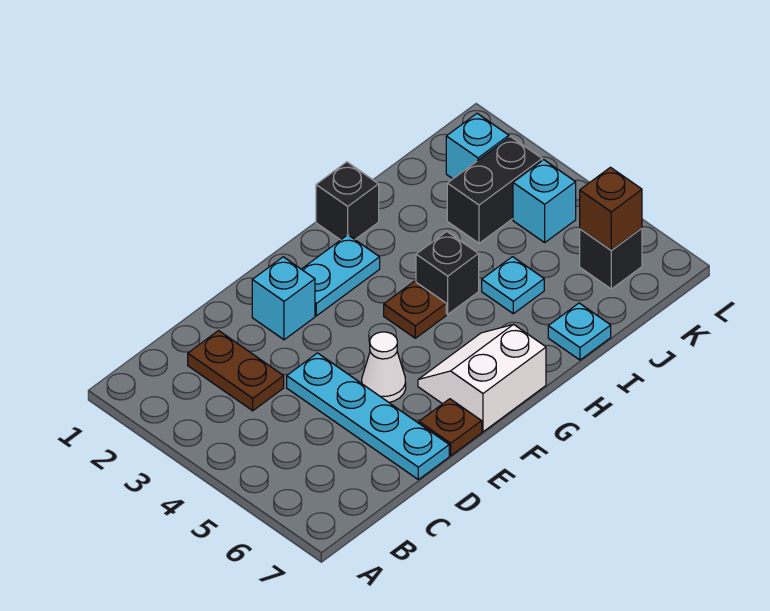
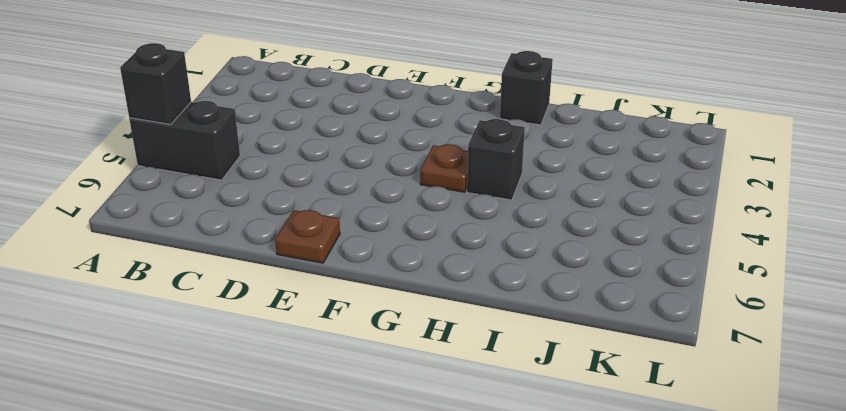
black 1x2 brick [129,101,240,180] -> black 1x2 brick moved to [447,137,542,243]
black 1x1 brick [120,43,191,124] -> black 1x1 brick moved to [580,228,642,289]
none -> brown 1x2 plate [188,331,284,411]
none -> cyan 1x4 plate [287,353,449,480]
none -> cyan 1x1 brick [252,257,315,340]

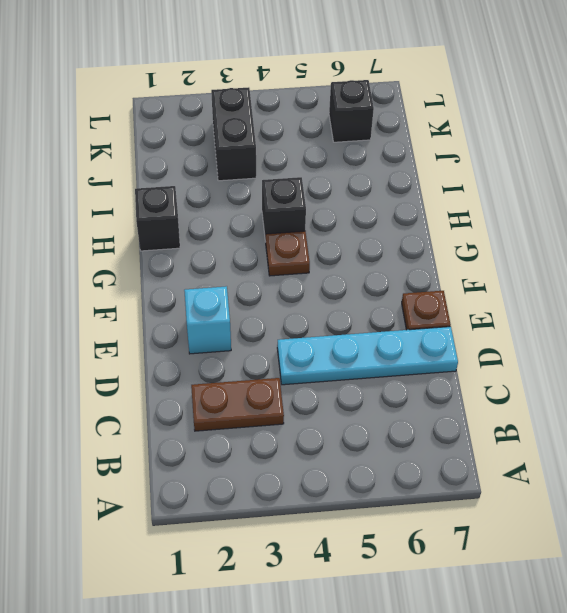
none -> white 1x1 cone [362,332,406,402]
none -> cyan 1x2 plate [302,235,380,316]
none -> white 2x2 slope [418,324,546,432]

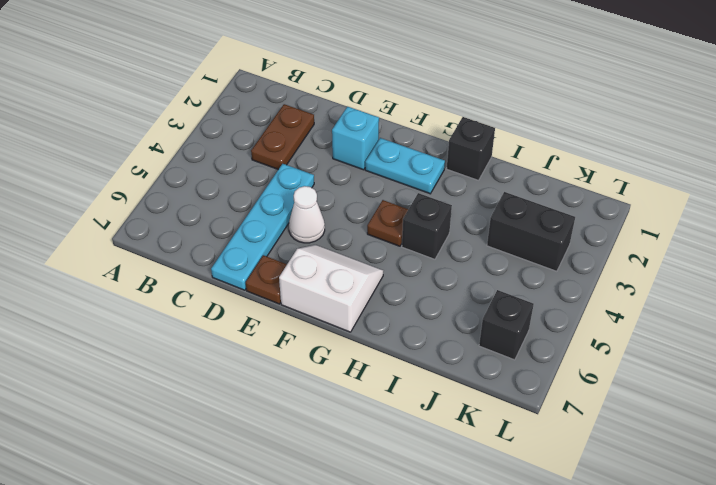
none -> cyan 1x1 plate [482,257,544,314]
none -> cyan 1x1 plate [548,303,611,360]
none -> cyan 1x1 brick [446,113,509,179]

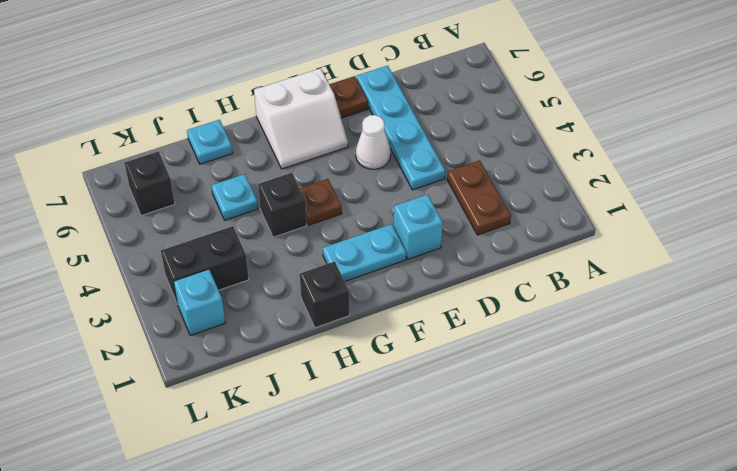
none -> cyan 1x1 brick [513,160,576,242]
none -> brown 1x1 brick [580,167,642,250]

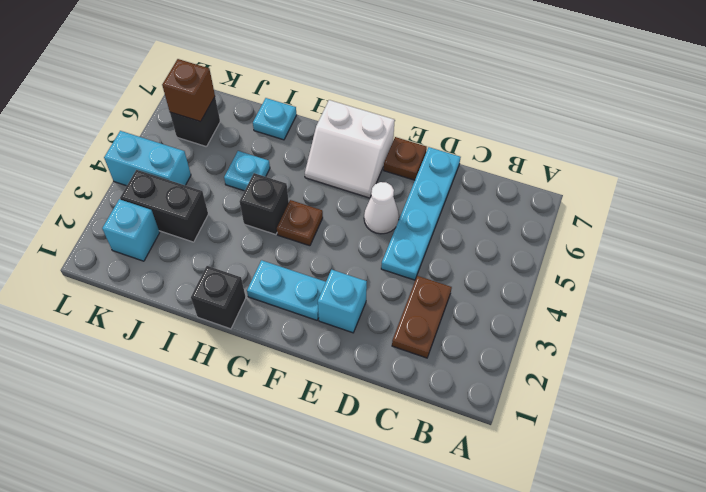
cyan 1x2 brick [104,131,191,186] -> cyan 1x1 brick [513,160,576,242]

